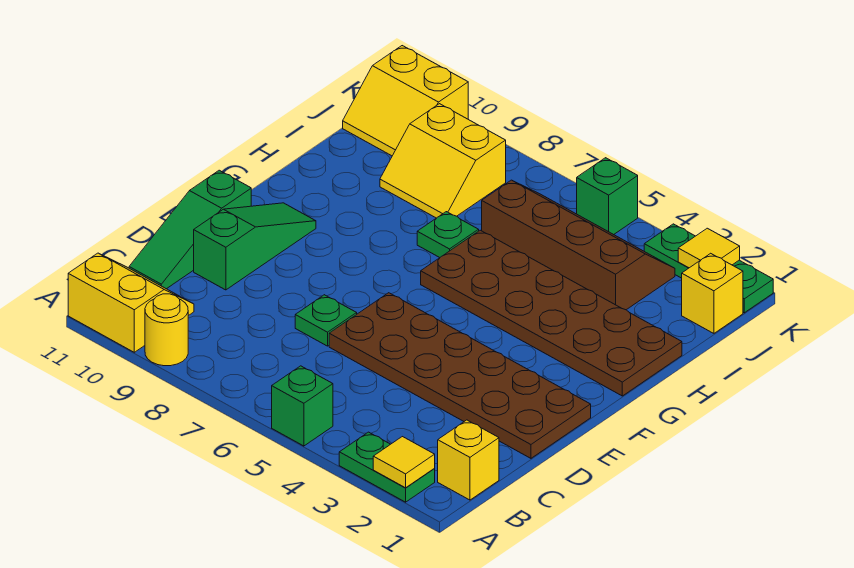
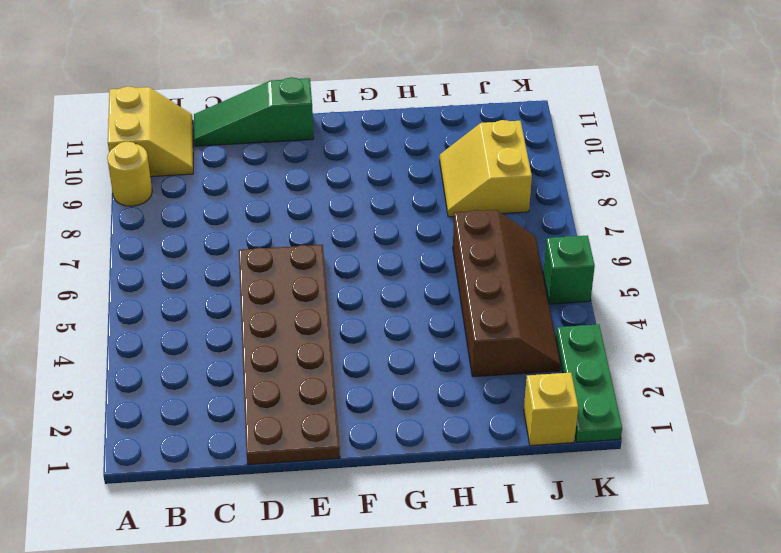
none -> green 1x2 plate [339,432,435,502]
none -> green 1x1 brick [272,366,333,446]
none -> yellow 1x1 brick [438,420,499,500]

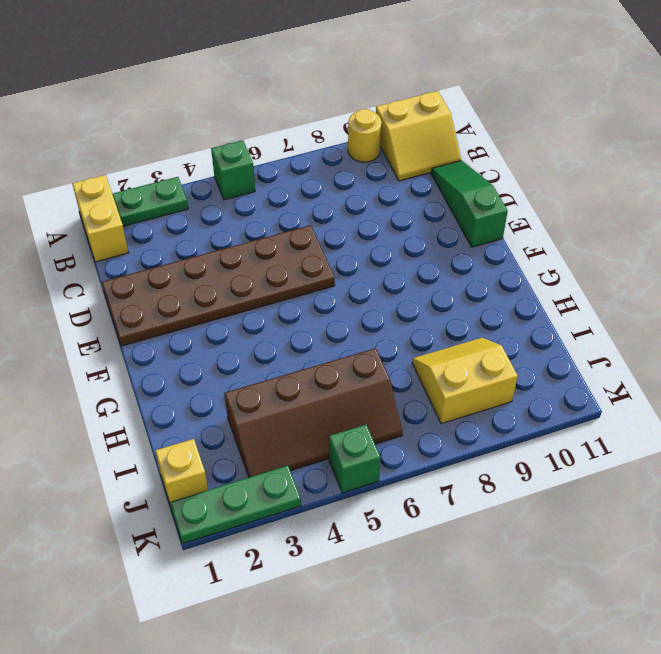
yellow 1x2 brick [72,175,129,262] -> yellow 1x1 brick [438,420,499,500]
none -> green 1x1 plate [295,295,357,346]
none -> green 1x3 slope [194,203,316,290]
none -> brown 2x6 plate [421,230,682,396]

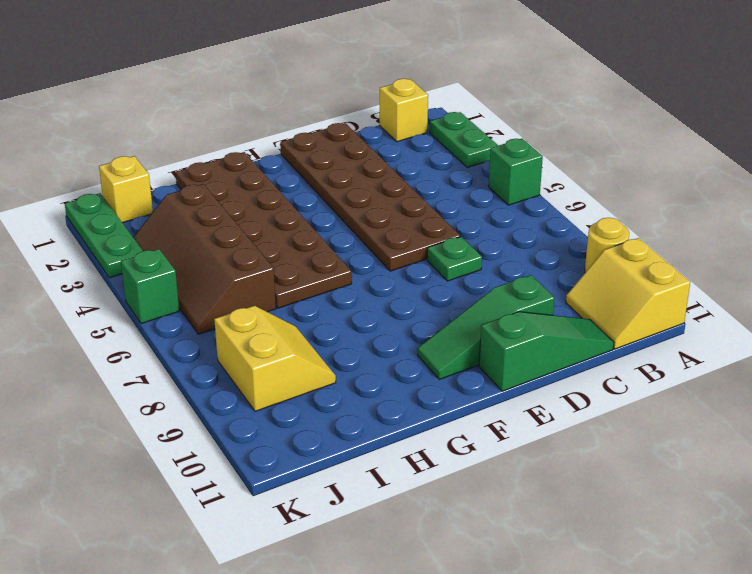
none -> green 1x1 plate [417,212,479,258]
none -> yellow 2x2 slope [343,46,468,156]
none -> yellow 1x1 tile [373,437,435,488]

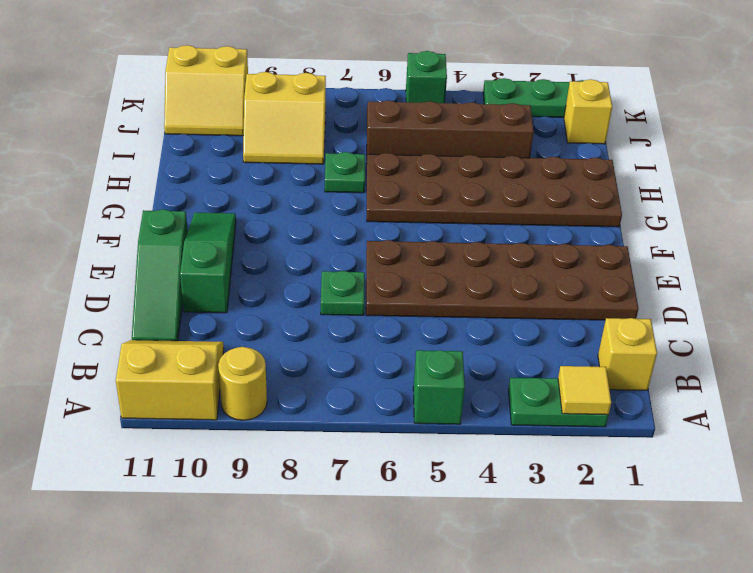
none -> yellow 1x1 tile [678,228,740,268]

